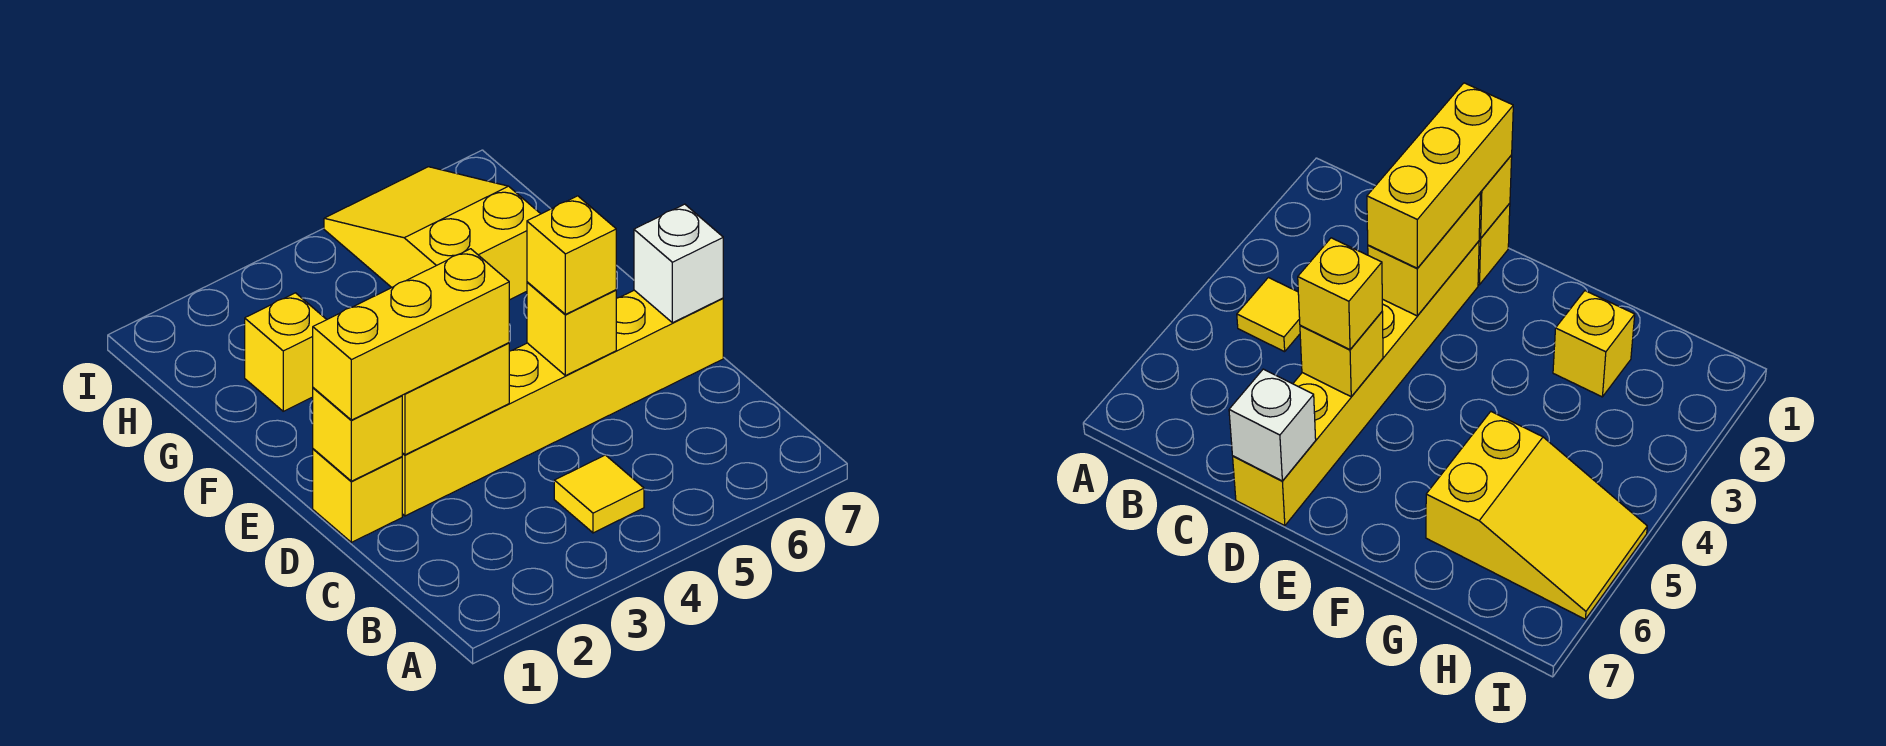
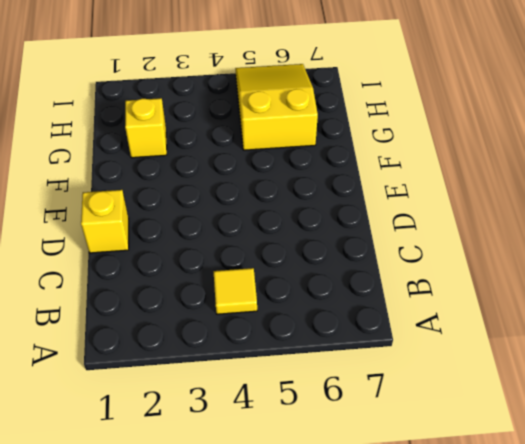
none -> yellow 1x6 brick [402,290,723,516]
none -> yellow 1x1 brick [313,388,402,481]

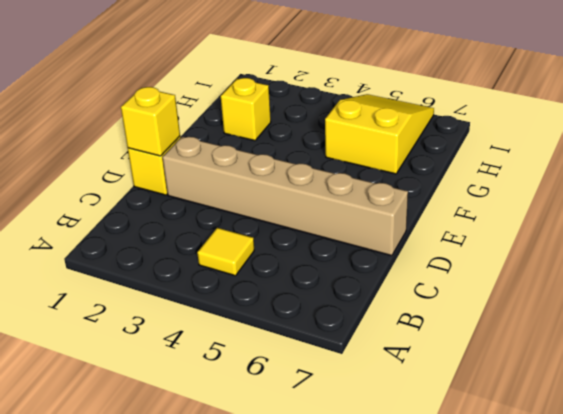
tan 1x6 brick [163,137,408,256] -> yellow 1x6 brick [402,290,723,516]
none -> yellow 1x2 brick [402,343,509,455]
none -> yellow 1x1 brick [527,282,616,376]

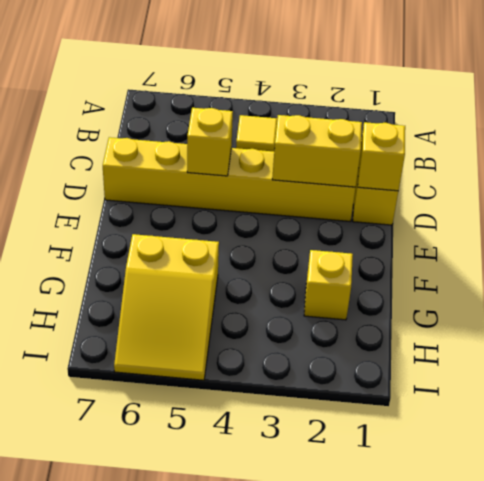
none -> white 1x1 brick [634,204,723,323]
none -> yellow 1x3 brick [313,249,509,420]

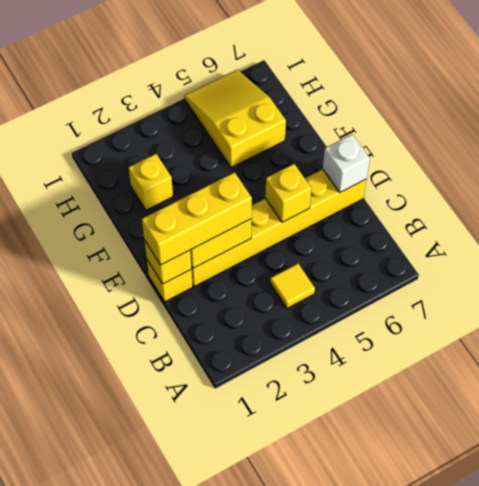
none -> yellow 1x1 brick [527,196,616,314]

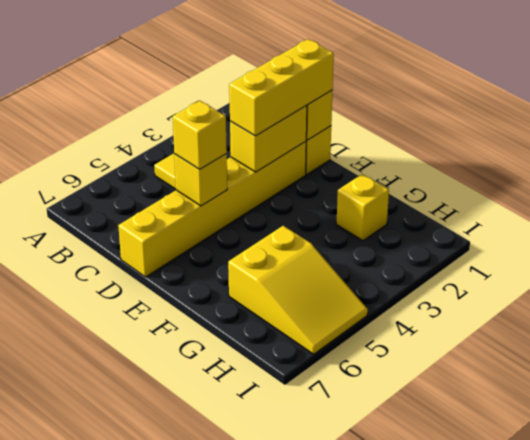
none -> white 1x1 brick [634,204,723,323]

